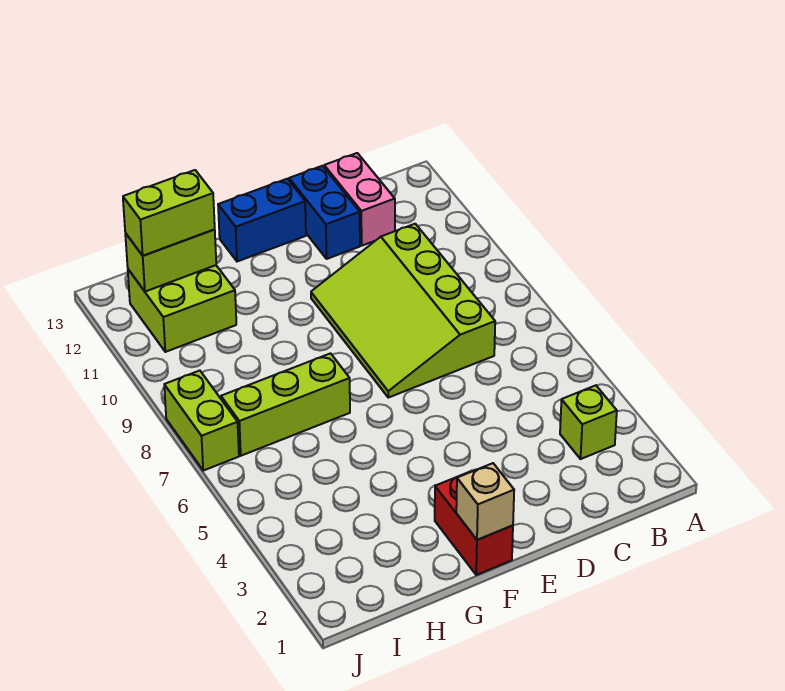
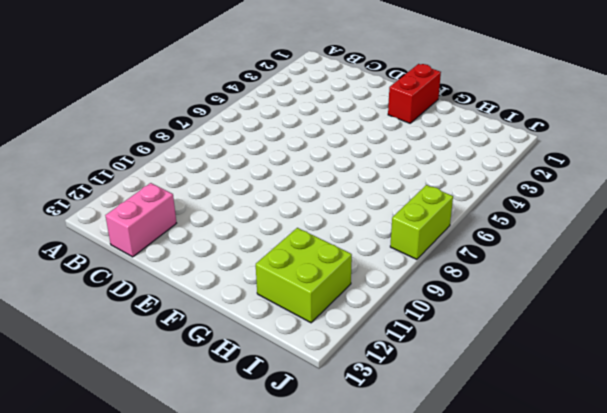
none -> lime 1x1 brick [560,385,617,459]
none -> lime 3x4 slope [311,224,495,398]
none -> blue 1x2 brick [289,166,360,259]

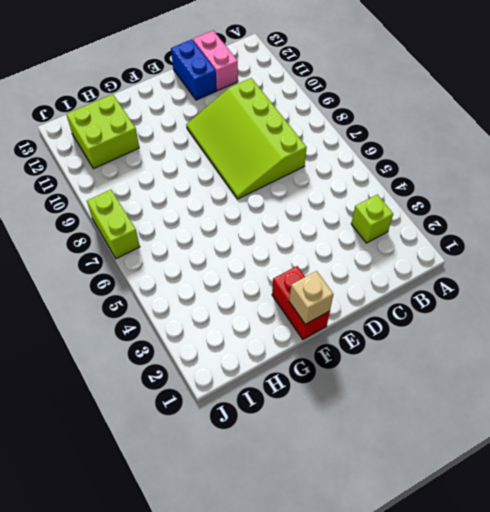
none -> blue 1x2 brick [218,179,306,262]
none -> lime 1x3 brick [221,353,350,456]
none -> lime 1x2 brick [125,230,216,292]

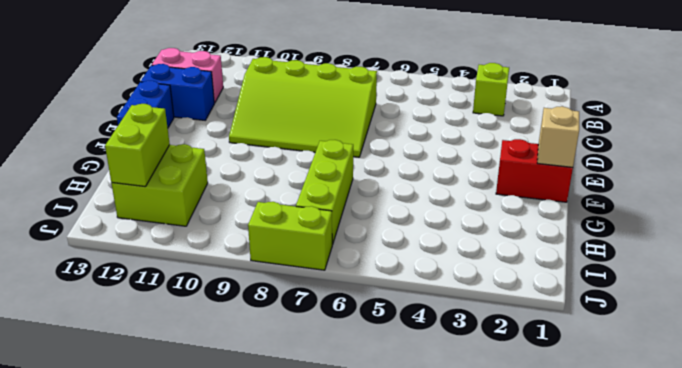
none -> lime 1x2 brick [123,170,215,256]

